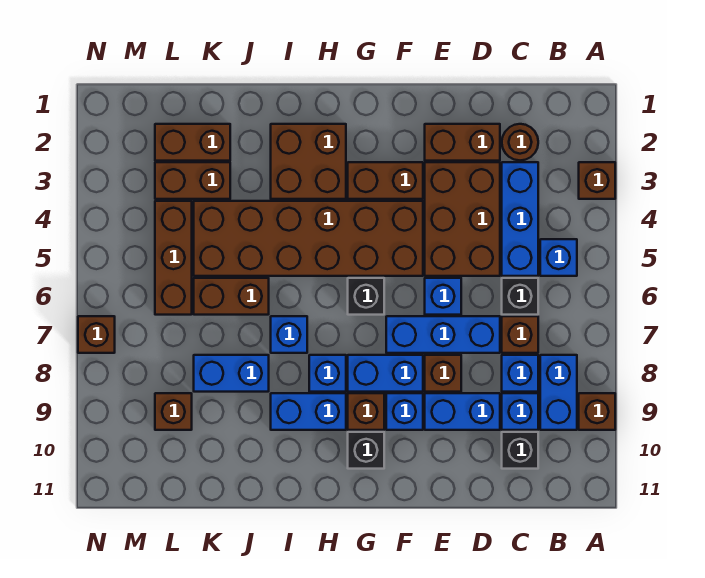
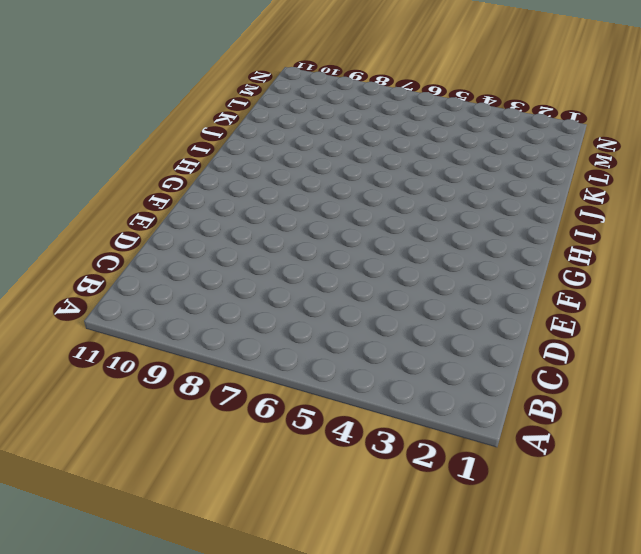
none -> brown 1x1 brick [579,162,615,199]
none -> brown 1x1 brick [579,393,615,430]
none -> blue 1x1 brick [540,239,577,276]
none -> blue 1x2 brick [540,355,577,430]

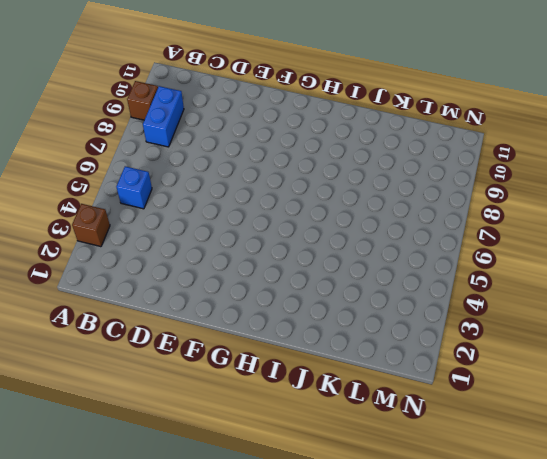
none -> brown 1x1 round brick [502,124,538,160]
none -> blue 1x3 brick [502,162,538,276]
none -> black 1x1 brick [502,278,538,315]
none -> brown 1x1 brick [502,316,538,353]

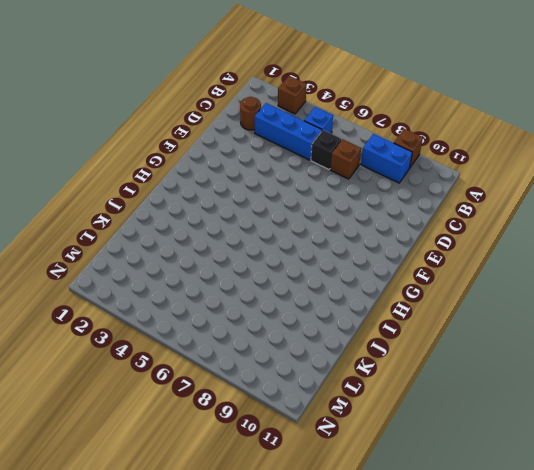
none -> blue 1x1 brick [502,355,538,392]
none -> blue 1x1 brick [502,393,538,430]
none -> black 1x1 brick [502,432,538,469]
none -> brown 1x2 brick [425,124,500,161]

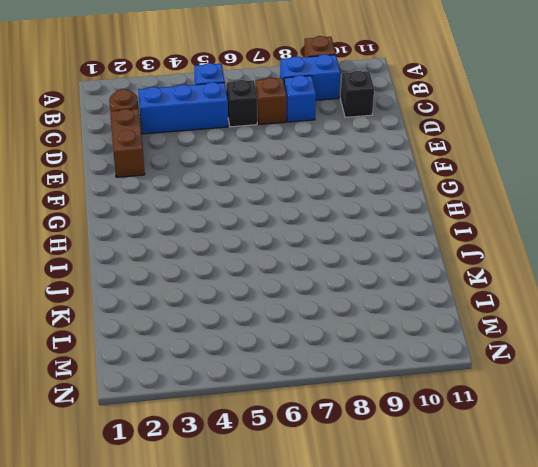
none -> brown 1x1 brick [579,162,615,199]
none -> blue 1x1 brick [502,393,538,430]
none -> brown 2x3 brick [425,162,500,276]
none -> blue 1x3 brick [386,316,500,353]

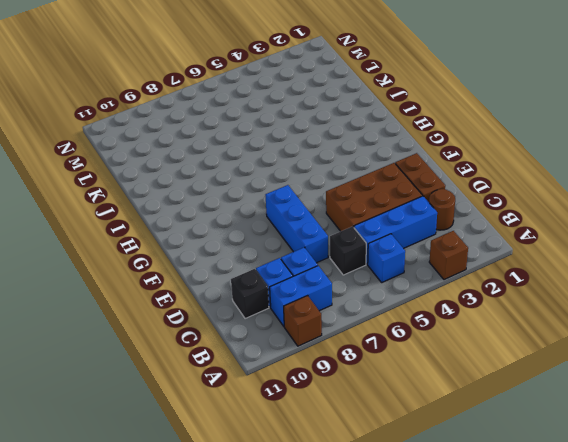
none -> brown 1x1 brick [502,316,538,353]
none -> blue 1x2 brick [425,393,500,430]
none -> blue 1x1 brick [425,278,461,315]
none -> brown 1x1 brick [425,355,461,392]

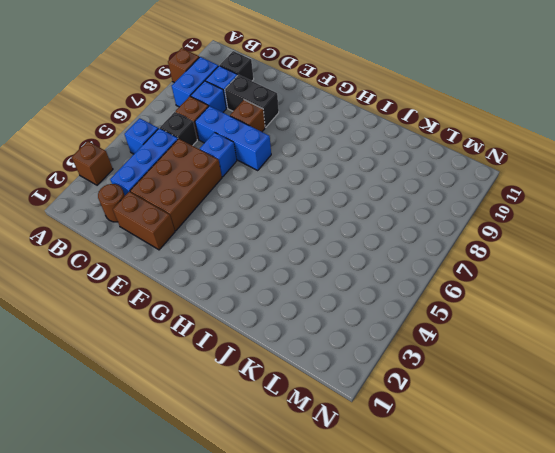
black 1x2 brick [225,75,279,127] -> blue 1x2 brick [425,393,500,430]
none -> brown 1x2 brick [348,162,423,199]
none -> brown 2x6 brick [194,201,423,276]
none -> blue 1x2 brick [348,355,423,392]
none -> blue 1x1 brick [386,393,423,430]

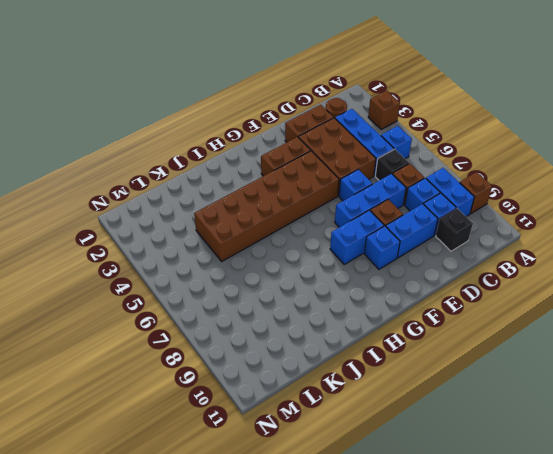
none -> black 1x1 brick [348,278,384,315]
none -> brown 1x1 brick [348,393,384,430]
none -> black 1x1 brick [348,432,384,469]
none -> brown 2x2 brick [271,124,346,199]

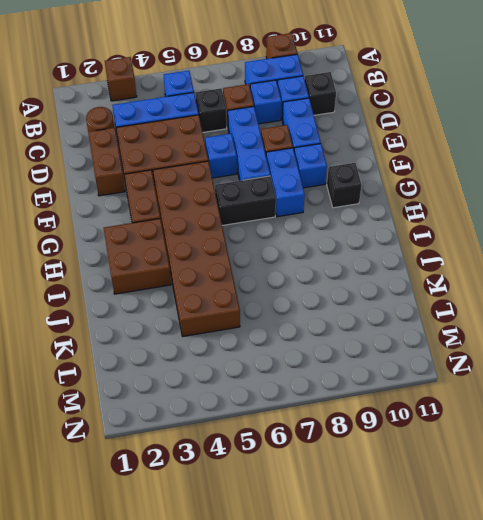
black 1x2 brick [215,176,276,225] -> black 1x1 brick [348,278,384,315]
none -> brown 1x1 brick [348,393,384,430]
none -> blue 1x1 brick [309,355,346,392]
none -> blue 1x2 brick [271,393,346,430]
none -> blue 1x1 brick [271,316,307,353]

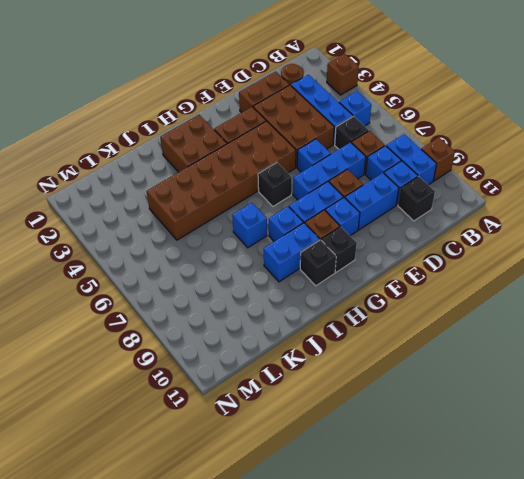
black 1x1 brick [300,240,336,286] -> none
none -> brown 1x2 brick [194,278,269,315]
none -> blue 1x2 brick [194,355,269,392]
none -> brown 1x2 brick [155,124,230,161]
none -> brown 1x2 brick [155,162,230,199]

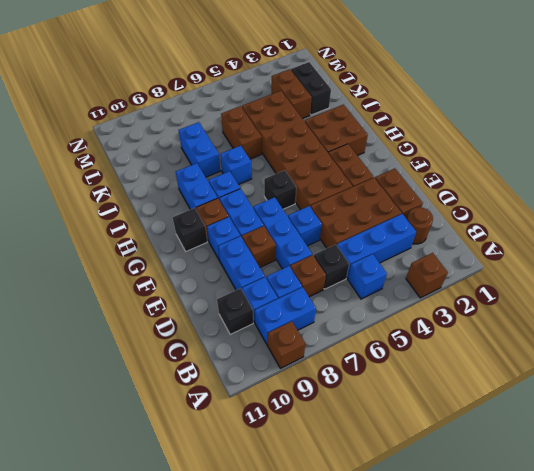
black 1x2 brick [291,62,331,115] -> brown 1x2 brick [155,124,230,161]
none -> brown 1x3 brick [155,201,192,315]
none -> brown 1x1 brick [155,393,192,430]
none -> brown 1x1 brick [78,316,115,353]

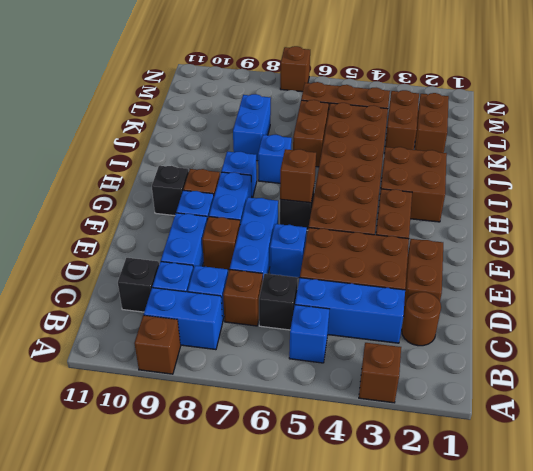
brown 1x1 brick [280,149,316,203] -> brown 1x1 brick moved to [155,393,192,430]
none -> blue 1x2 brick [271,393,346,430]

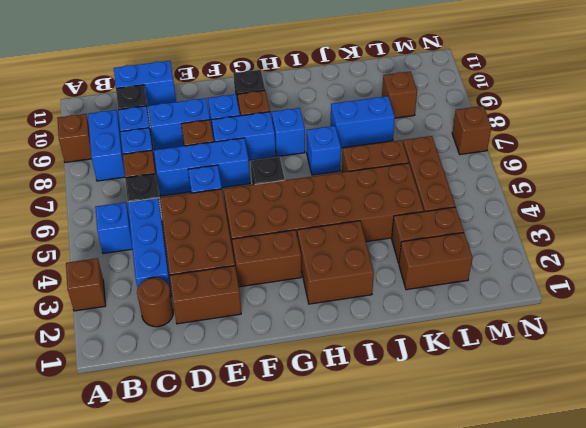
blue 1x2 brick [114,61,176,106] -> blue 1x2 brick moved to [271,393,346,430]

